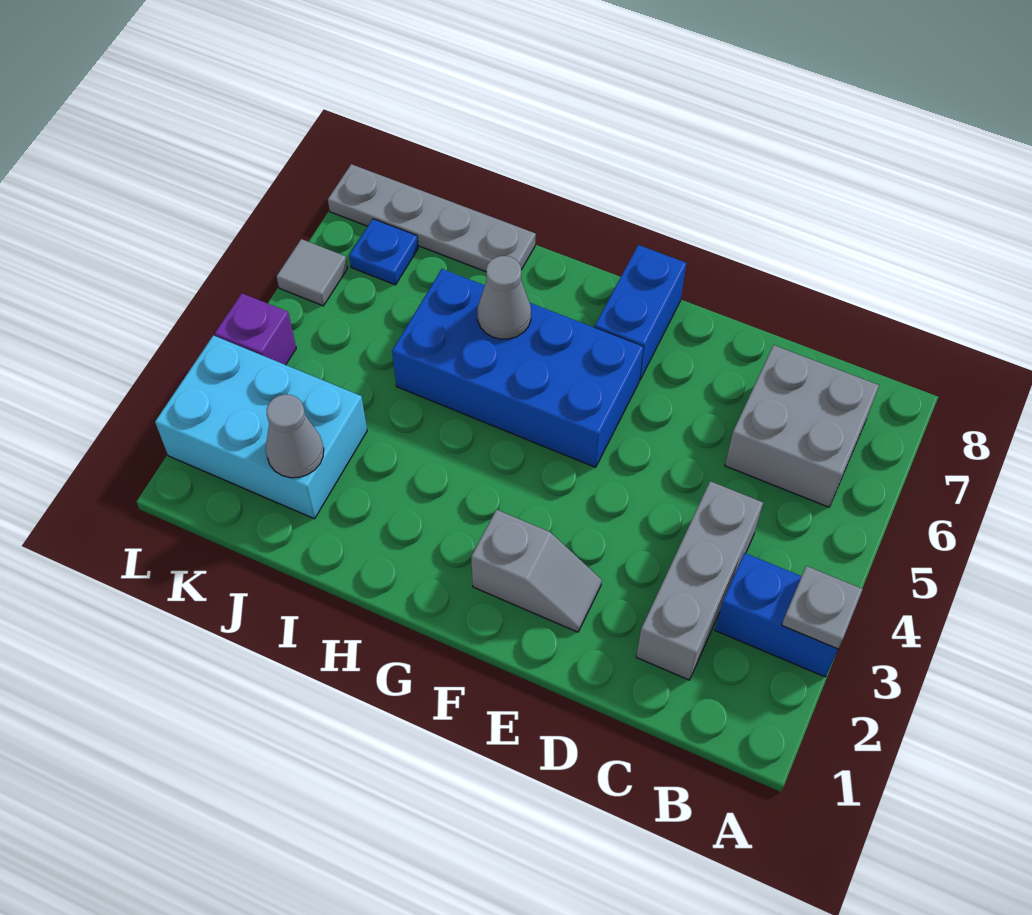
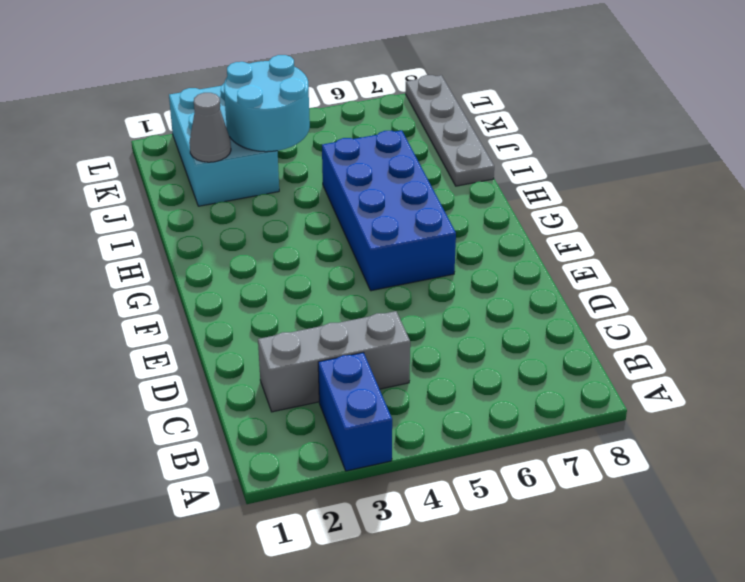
cyan 2x2 round brick [224,55,310,152] -> none
none -> grey 2x2 brick [725,345,879,507]
none -> grey 1x2 slope [471,510,602,632]
none -> blue 1x2 brick [595,245,686,380]

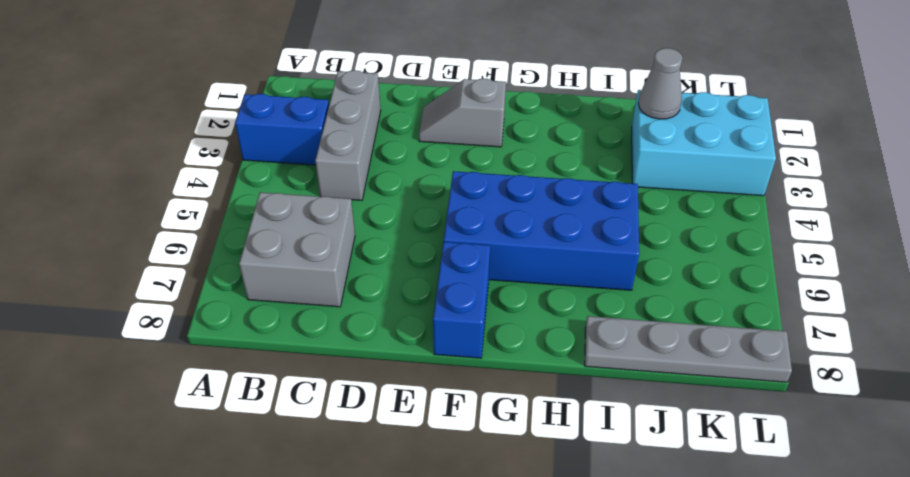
none -> blue 1x1 plate [349,219,418,285]
none -> purple 1x1 brick [215,293,296,365]
none -> grey 1x1 tile [277,239,348,306]

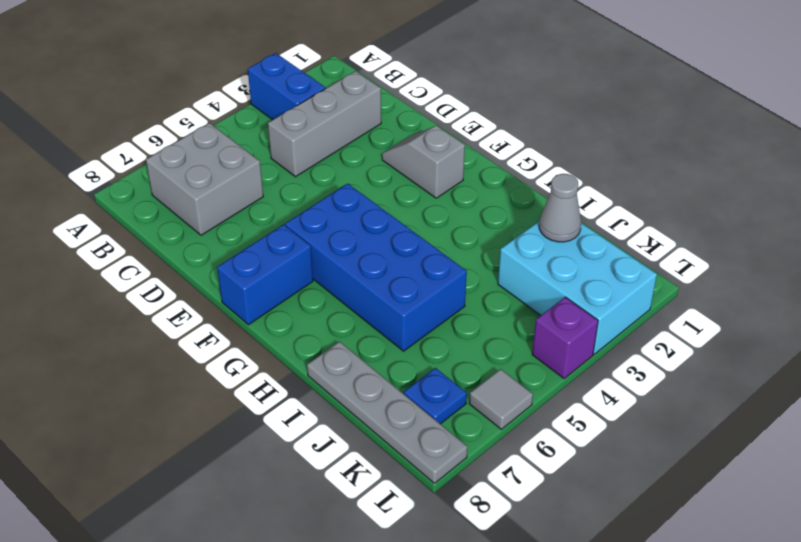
none -> grey 1x1 plate [782,566,863,649]
none -> grey 1x1 cone [477,256,531,339]

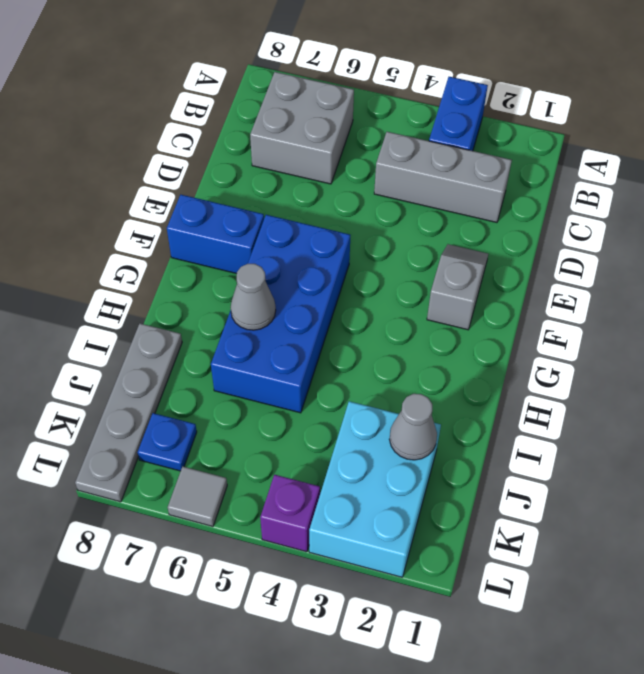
none -> grey 1x1 plate [782,566,863,649]

